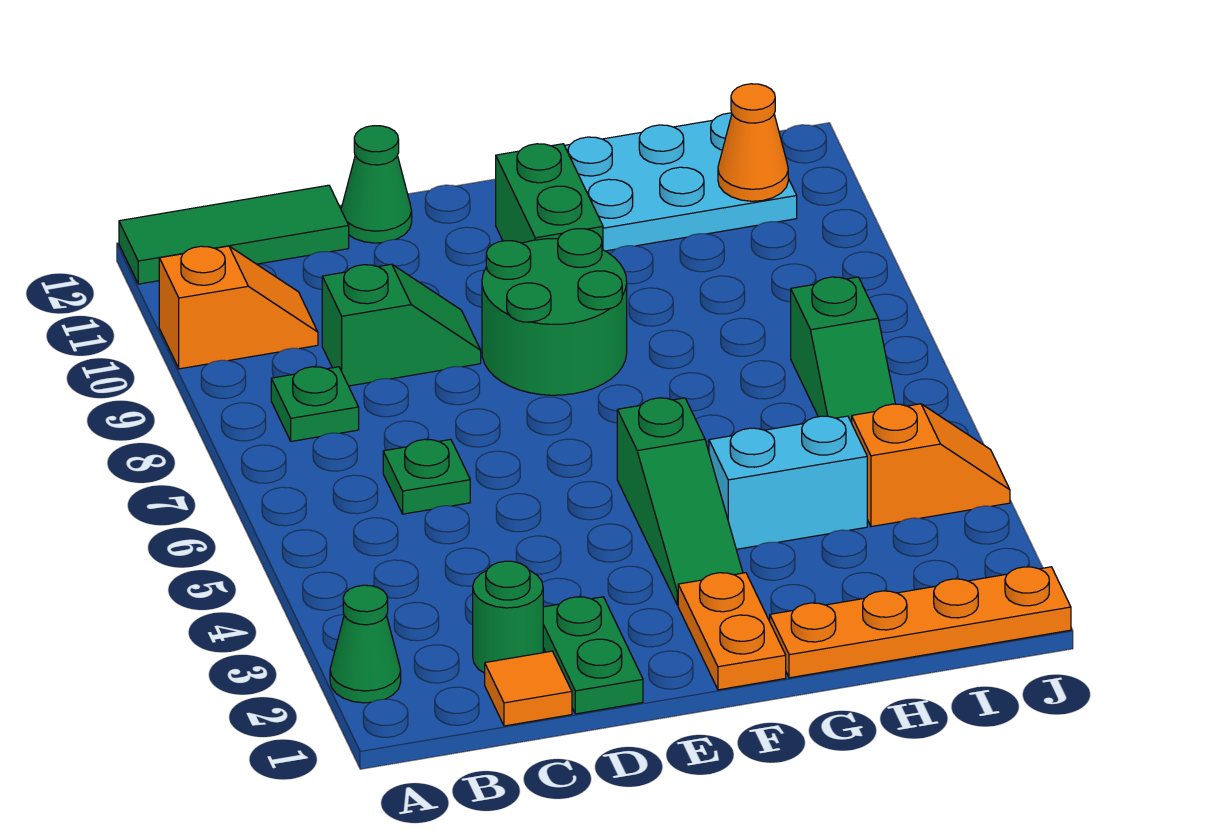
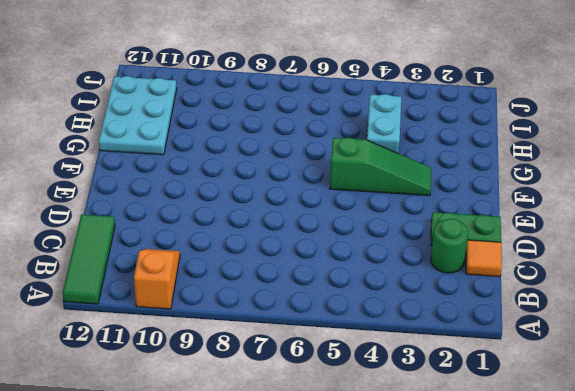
none -> green 1x1 cone [330,585,401,703]
none -> green 1x1 plate [271,367,359,441]
none -> green 1x1 plate [383,439,470,514]

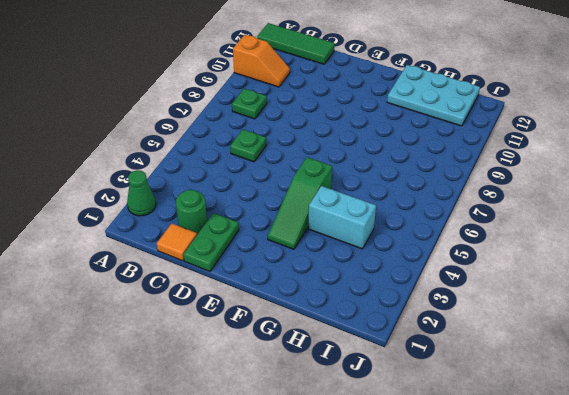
none -> green 1x2 slope [322,264,481,386]
none -> green 1x1 cone [341,126,412,243]
none -> green 2x2 round brick [482,229,627,395]

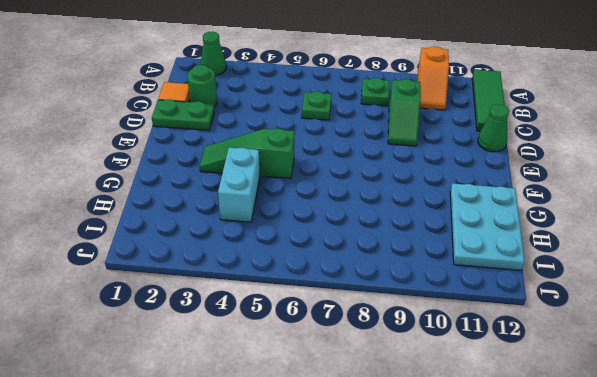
none -> green 2x2 round brick [482,229,627,395]
none -> orange 1x2 plate [678,573,786,690]
none -> green 1x2 brick [496,144,603,250]

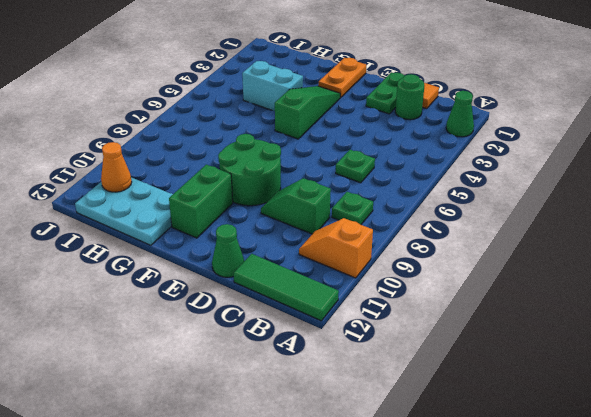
none -> orange 1x4 plate [770,567,1071,678]
none -> orange 1x2 slope [852,404,1010,527]
none -> green 1x2 slope [791,277,895,423]

